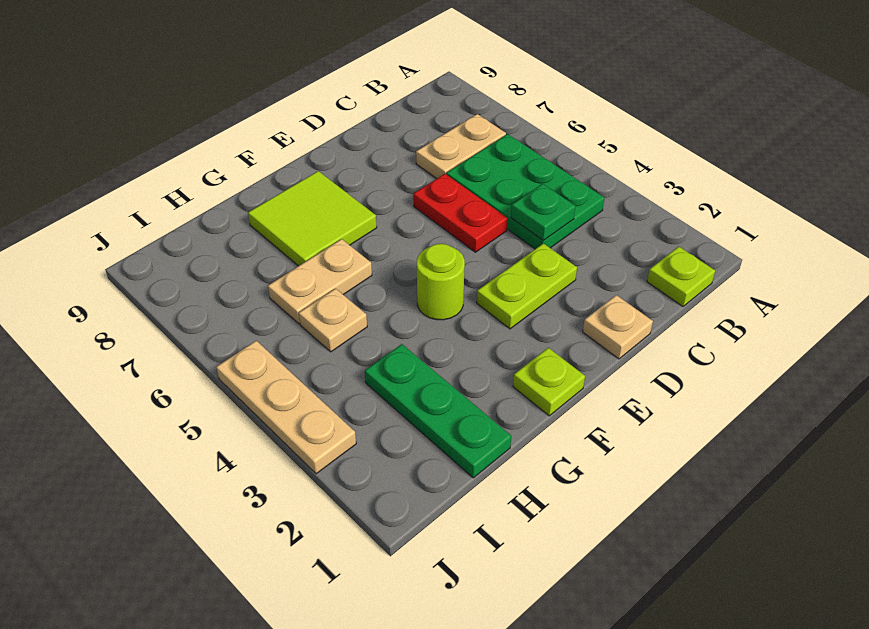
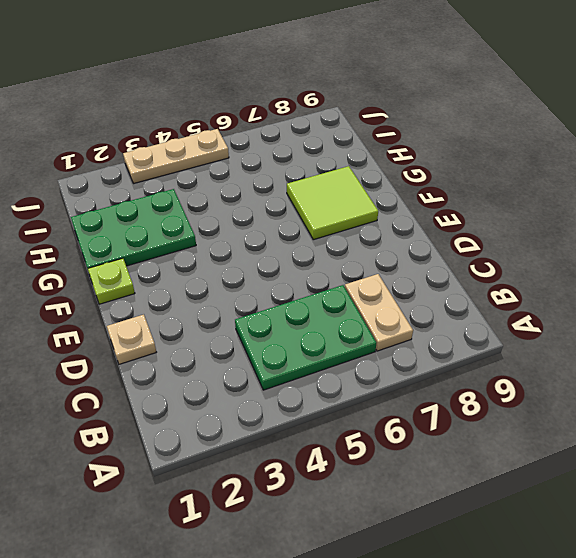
green 2x3 plate [71,189,196,269] -> green 1x3 plate [365,344,511,478]
none -> lime 1x1 plate [647,247,715,306]
none -> lime 1x2 plate [477,244,577,329]
none -> red 1x2 plate [413,174,508,252]

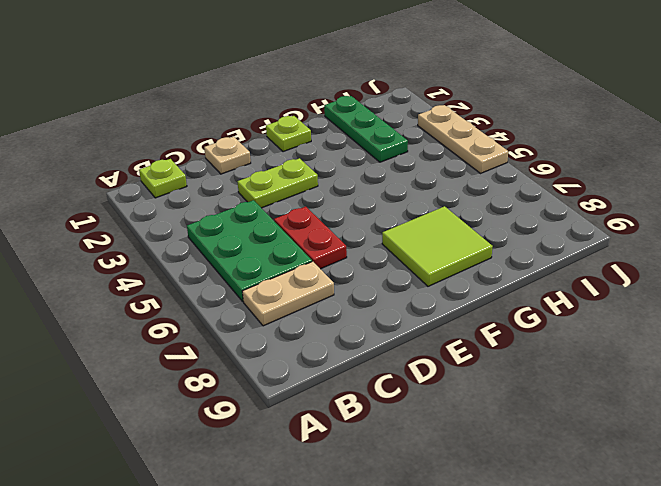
none -> lime 1x1 round brick [417,244,465,320]
none -> tan 1x2 plate [268,239,372,324]
none -> tan 1x1 plate [299,289,367,352]

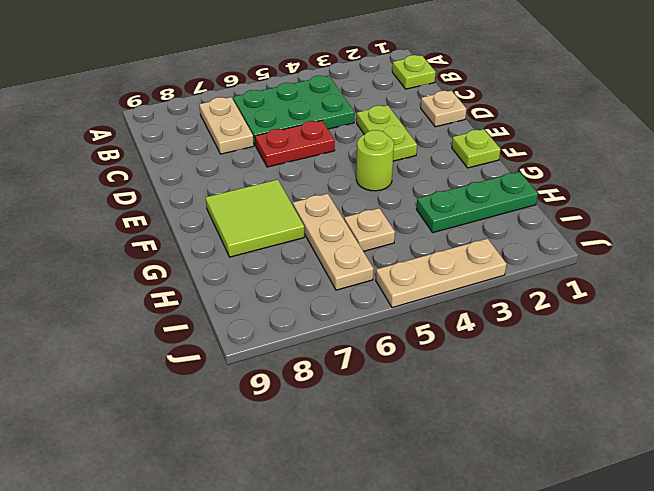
tan 1x3 plate [293,194,374,290] -> tan 1x2 plate [268,239,372,324]
none -> green 1x1 plate [511,184,575,241]

